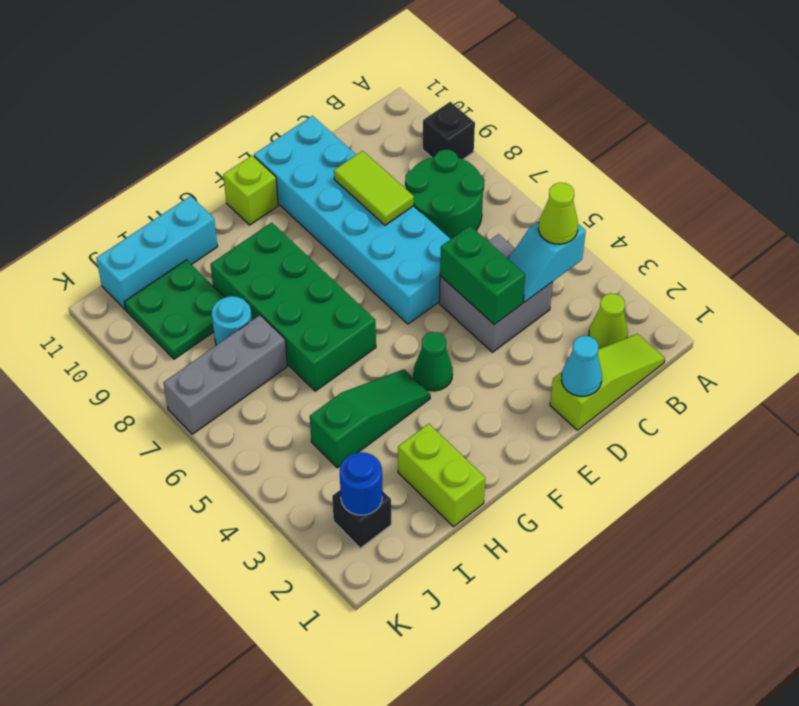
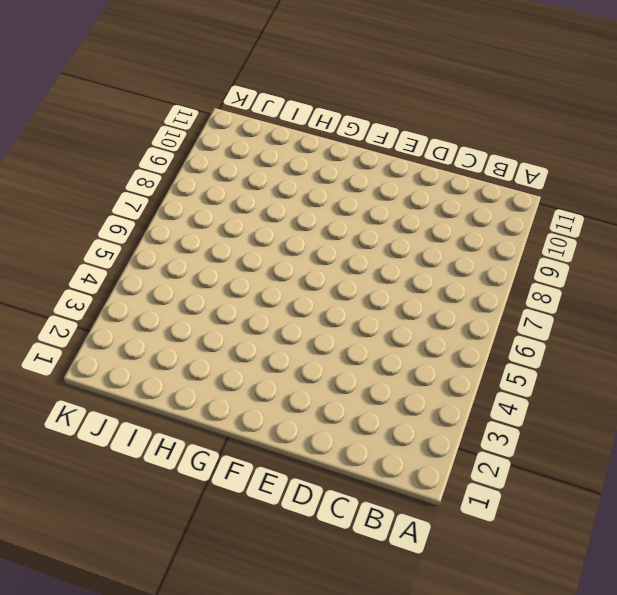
none -> black 1x1 brick [423,102,475,159]
none -> lime 1x3 slope [550,334,665,430]
none -> lime 1x1 cone [589,293,628,349]

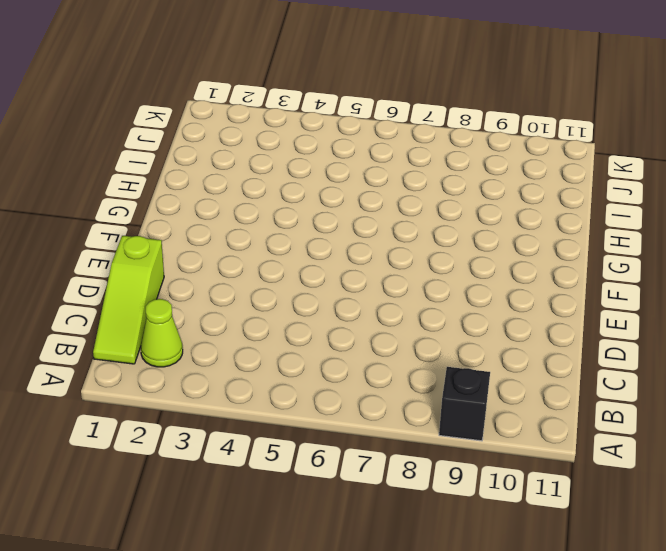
none -> green 2x2 round brick [405,150,485,239]
none -> grey 2x2 brick [439,234,553,352]
none -> cyan 2x6 brick [254,116,450,324]

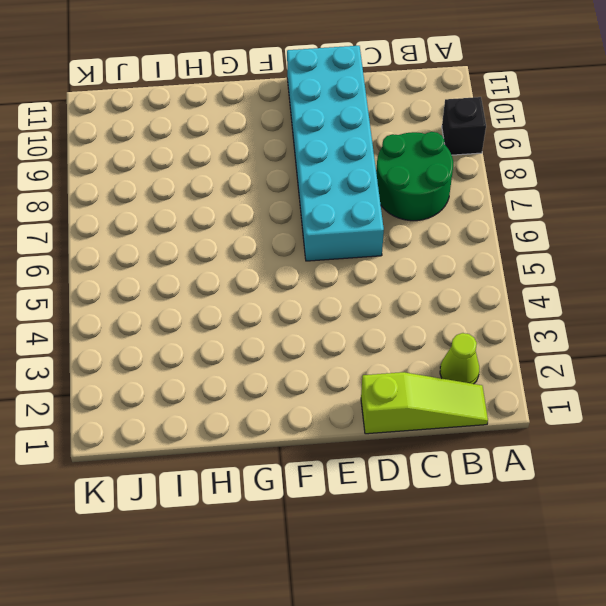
none -> grey 2x2 brick [439,234,553,352]
none -> green 1x1 cone [414,332,453,391]
none -> lime 1x1 brick [223,155,278,225]

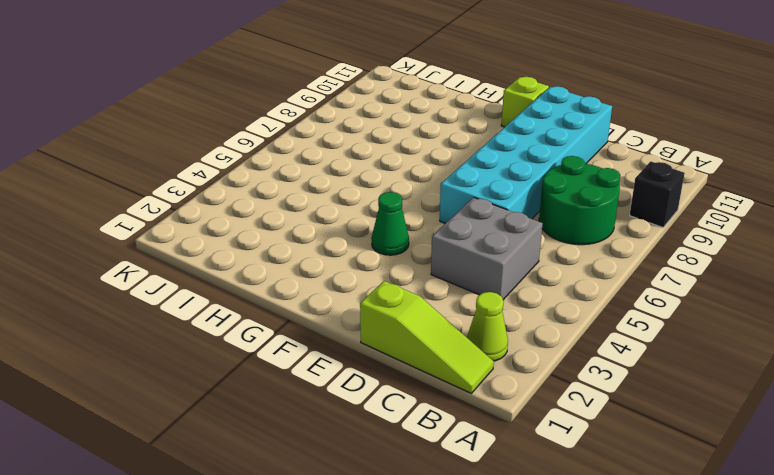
none -> green 1x3 slope [310,369,430,468]
none -> green 2x4 brick [210,222,376,391]
none -> lime 1x2 brick [398,424,485,527]

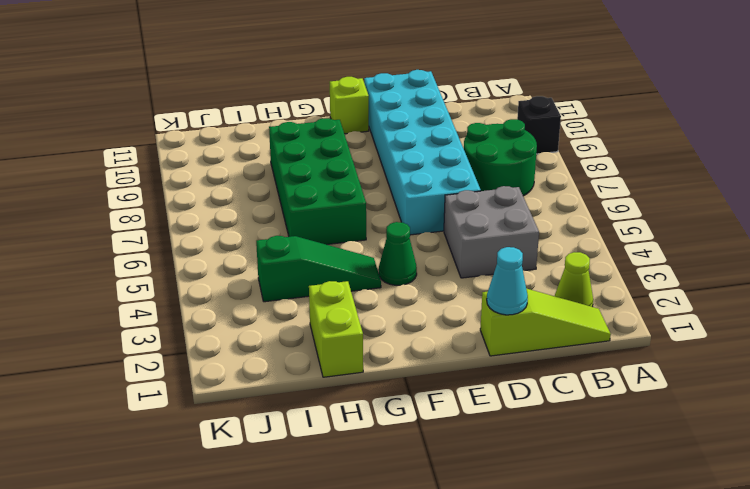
none -> cyan 1x3 brick [96,196,218,309]
none -> grey 1x3 brick [163,315,287,434]
none -> cyan 1x1 round brick [212,296,252,345]

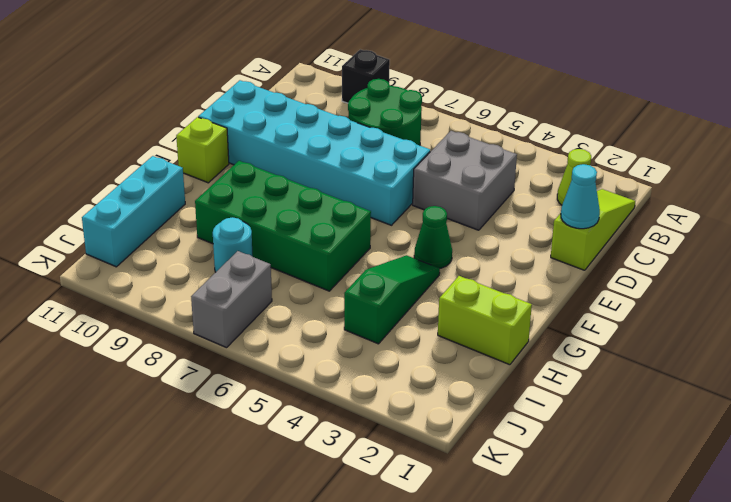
grey 1x2 brick [191,251,272,348] -> grey 1x3 brick [163,315,287,434]
none -> green 2x2 plate [124,260,224,359]
none -> black 1x1 brick [332,490,391,548]
none -> cyan 1x2 slope [508,221,586,302]

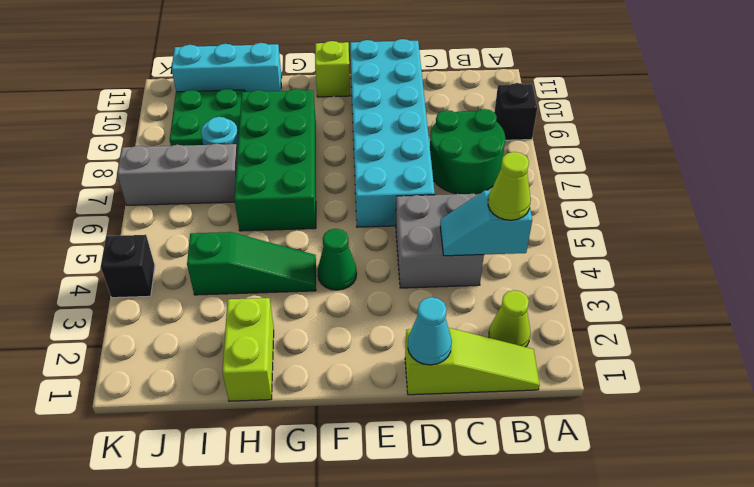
black 1x1 brick [101,235,155,298] -> black 1x1 brick moved to [332,490,391,548]
none -> green 1x2 brick [440,226,525,324]
none -> lime 1x2 tile [334,151,414,225]
none -> blue 1x1 round brick [340,452,382,515]

